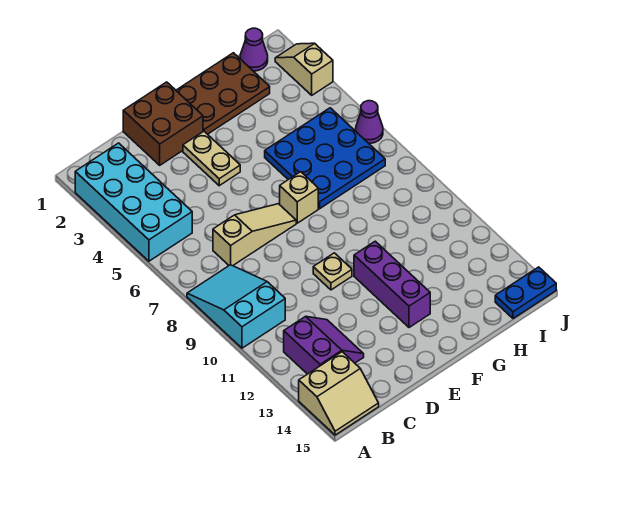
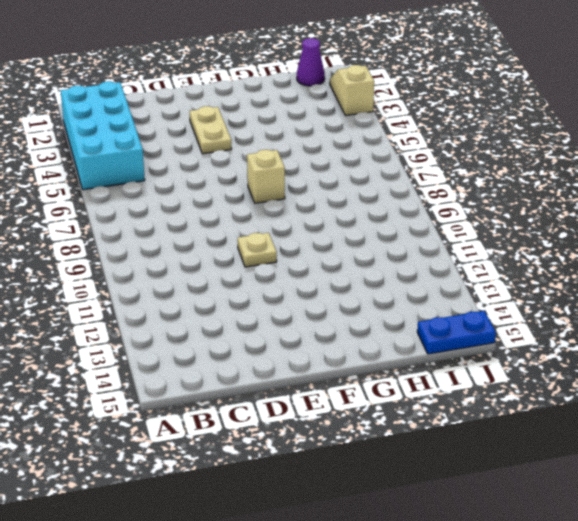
none -> cyan 2x3 slope [187,265,285,348]
none -> tan 2x2 slope [299,352,379,435]
none -> purple 2x2 slope [284,316,364,374]

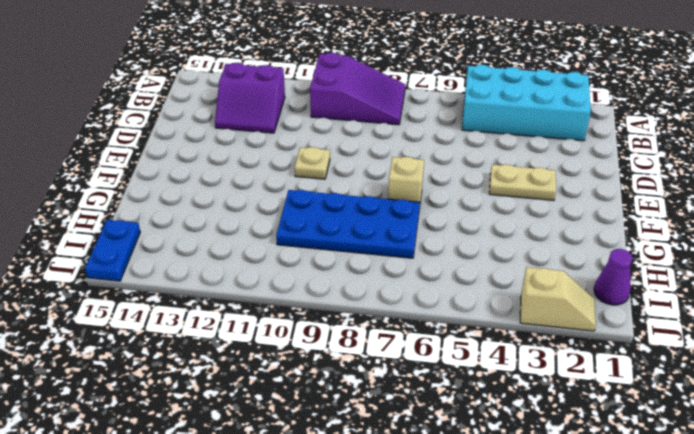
purple 2x3 slope [310,53,405,125] -> cyan 2x3 slope [187,265,285,348]
blue 2x4 plate [276,190,420,258] -> blue 3x3 plate [265,108,385,209]
none -> tan 2x2 slope [299,352,379,435]
none -> tan 1x3 slope [213,204,296,266]
none -> brown 2x2 brick [123,82,203,165]

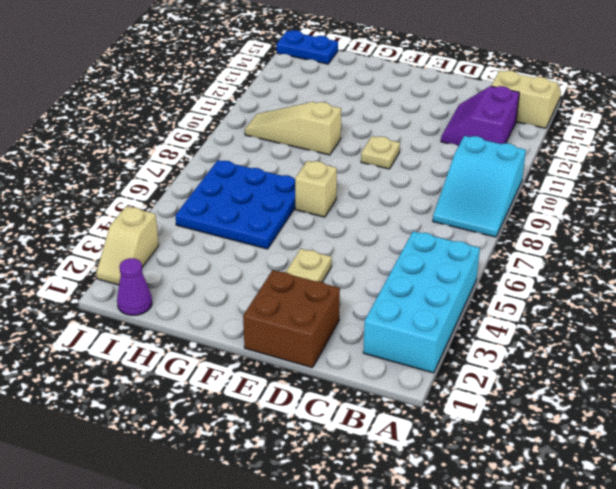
tan 1x3 slope [245,102,341,155] -> tan 1x3 slope moved to [213,204,296,266]
none -> brown 2x3 plate [176,53,270,134]
none -> purple 1x3 brick [354,241,430,328]
none -> purple 1x1 cone [356,101,383,143]

